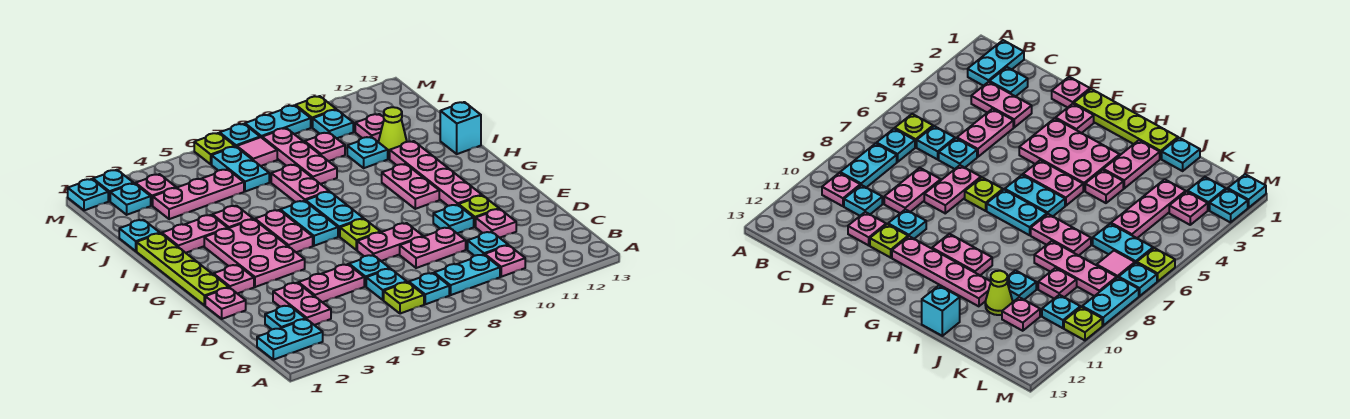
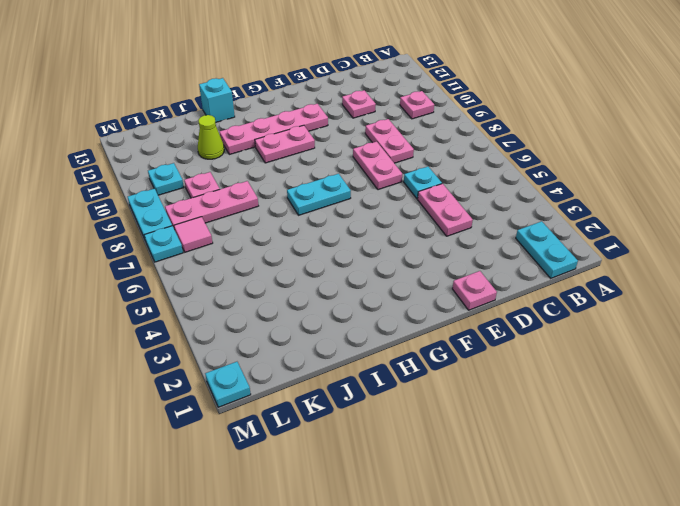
none -> lime 1x1 plate [384,282,424,314]
none -> cyan 1x1 plate [409,273,449,304]
none -> cyan 1x2 plate [434,255,500,295]
none -> cyan 1x1 plate [265,306,306,329]

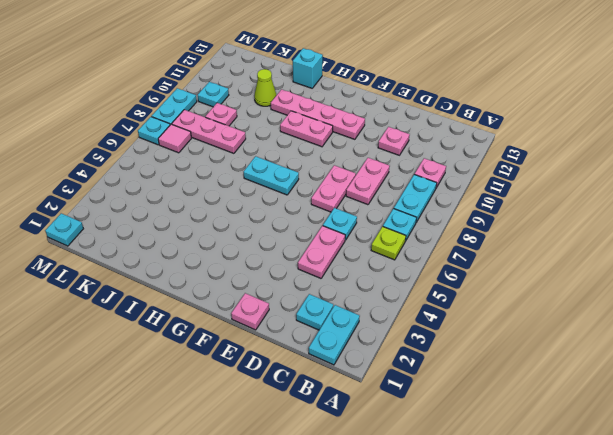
none -> pink 1x2 plate [273,283,331,325]
none -> cyan 1x1 plate [366,269,407,300]
none -> cyan 1x1 plate [468,232,508,256]
none -> cyan 1x1 plate [433,205,474,233]

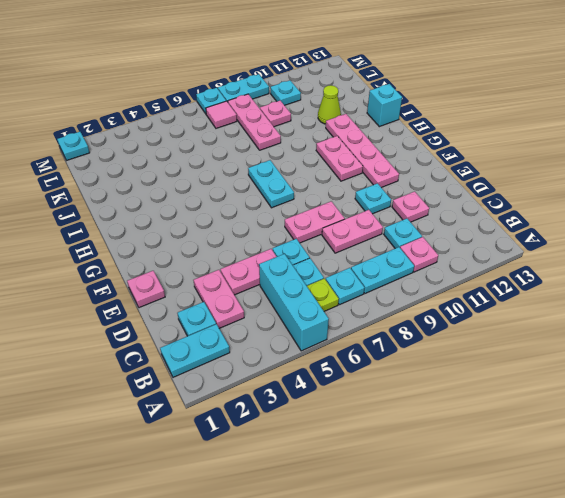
cyan 1x3 brick [259,254,329,351] -> none
none -> lime 1x1 plate [459,195,499,227]
none -> lime 1x4 plate [137,233,229,305]
none -> pink 1x1 plate [213,265,254,294]
none -> pink 2x3 plate [204,219,305,287]

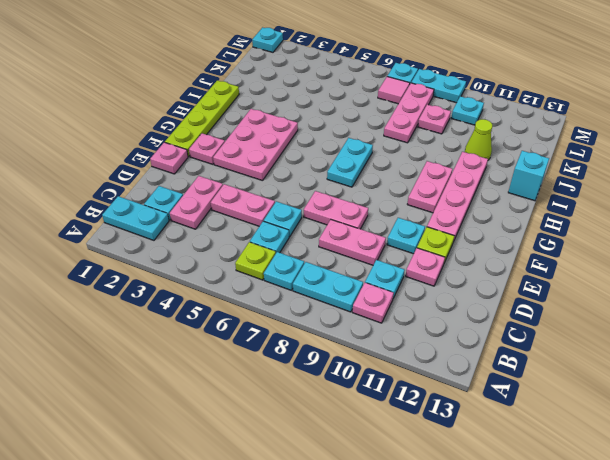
none -> lime 1x1 plate [340,219,380,250]
none -> pink 1x2 plate [255,210,313,252]
none -> cyan 1x2 plate [280,201,338,246]
none -> pink 1x2 plate [162,215,228,253]

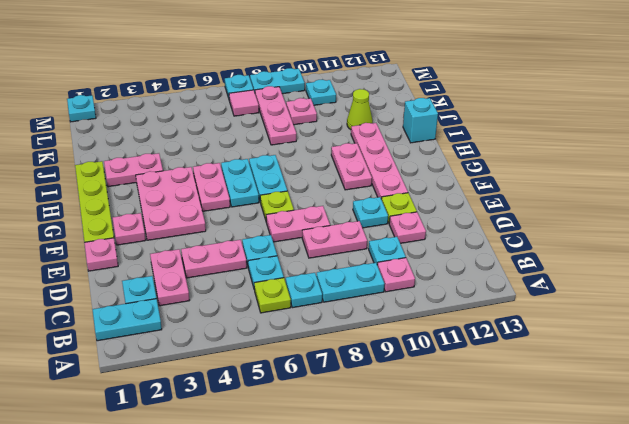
none -> pink 1x1 plate [212,206,253,228]
none -> pink 1x2 plate [271,164,329,202]
none -> cyan 1x1 plate [119,220,160,251]
none -> cyan 1x1 plate [347,137,388,168]

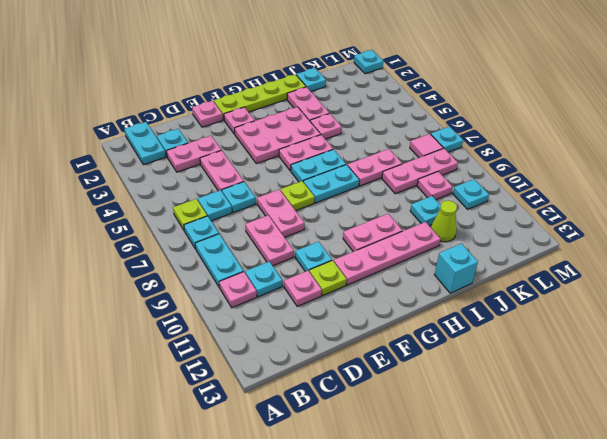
none -> pink 1x3 plate [153,169,244,219]
none -> cyan 1x2 plate [212,147,269,192]
none -> pink 1x1 plate [355,114,384,142]
none -> cyan 1x1 plate [110,183,151,215]

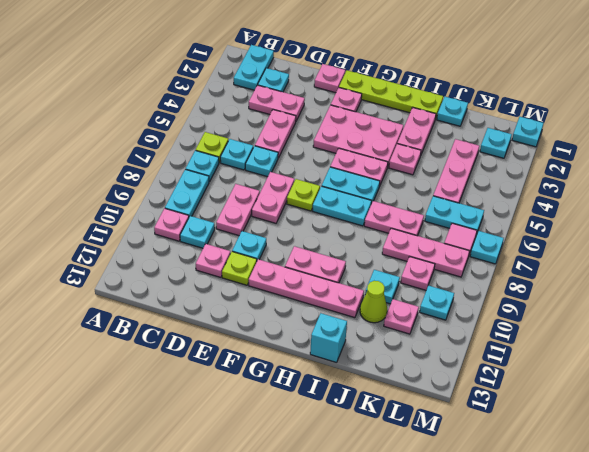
none -> pink 1x1 plate [136,174,176,206]
none -> cyan 1x1 plate [93,170,134,201]
none -> lime 1x1 plate [194,133,235,164]
none -> cyan 1x2 plate [245,105,311,138]

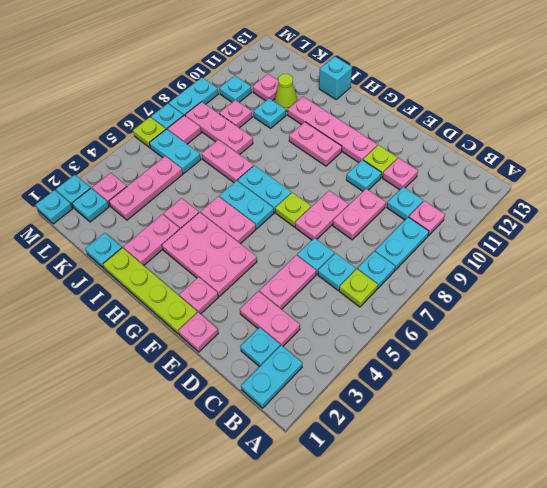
none -> lime 1x1 plate [296,96,336,128]

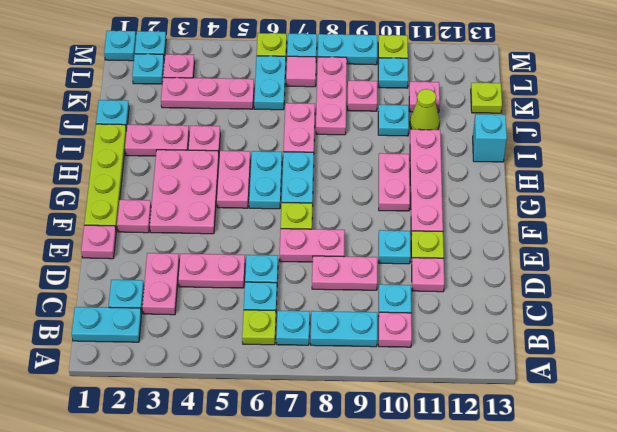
lime 1x1 plate [471,83,502,113] -> none

